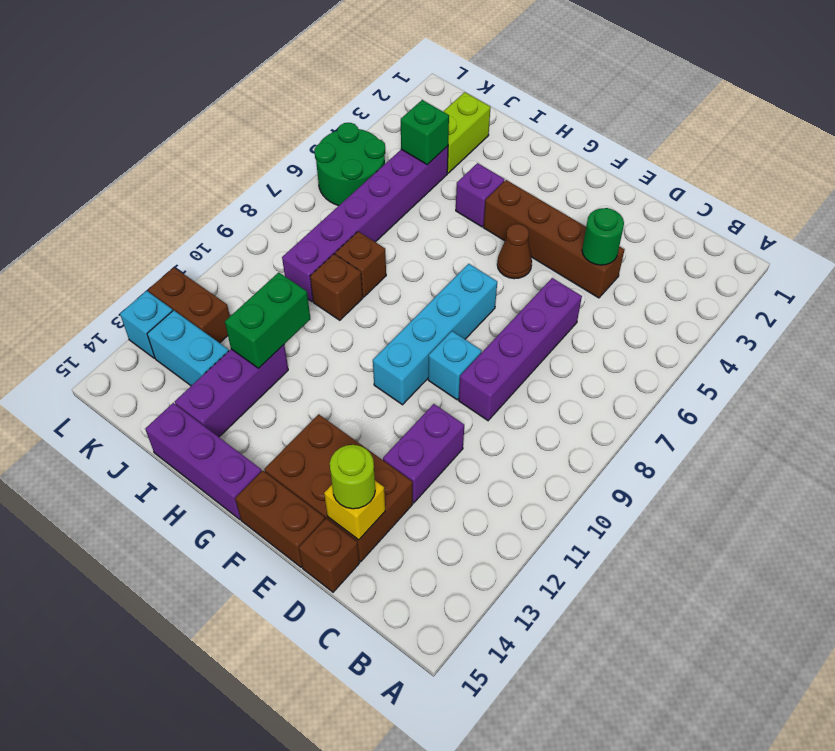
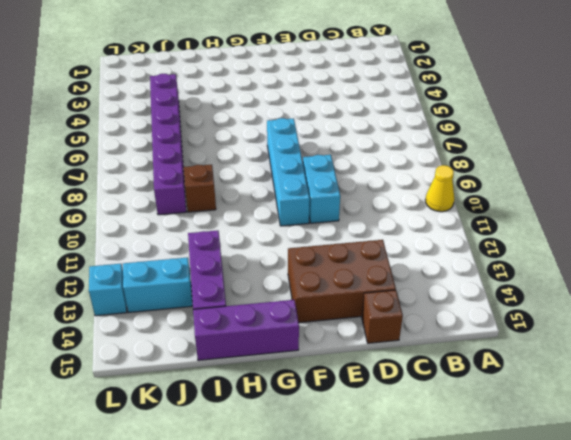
yellow 1x1 cone [425,165,454,212] -> none
cyan 1x2 brick [303,155,340,223] -> cyan 1x1 brick [428,331,482,400]
none -> brown 1x4 brick [483,180,625,298]
none -> purple 1x4 brick [459,278,582,420]
none -> purple 1x2 brick [383,404,464,503]

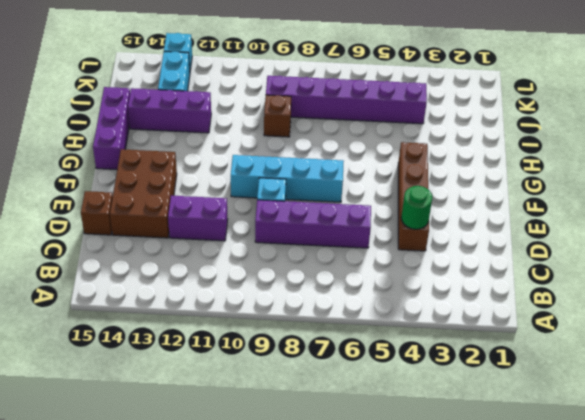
none -> brown 1x2 brick [235,471,325,567]
none -> brown 1x1 cone [497,224,532,279]
none -> purple 1x1 brick [456,163,505,227]

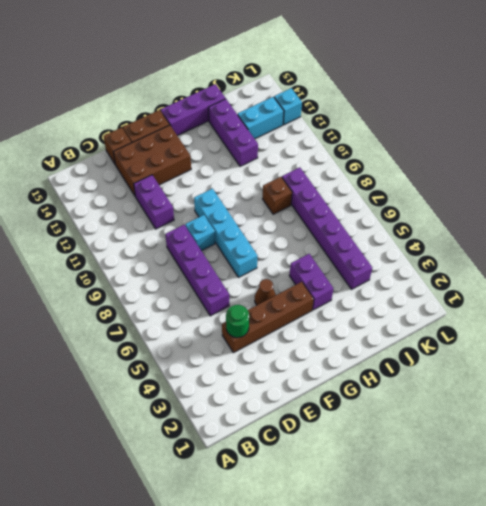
purple 1x2 brick [289,254,333,310] -> purple 1x1 brick [456,163,505,227]
none -> brown 1x1 brick [335,231,386,297]
none -> lime 1x2 brick [443,92,491,173]
none -> green 2x2 round brick [314,123,385,206]

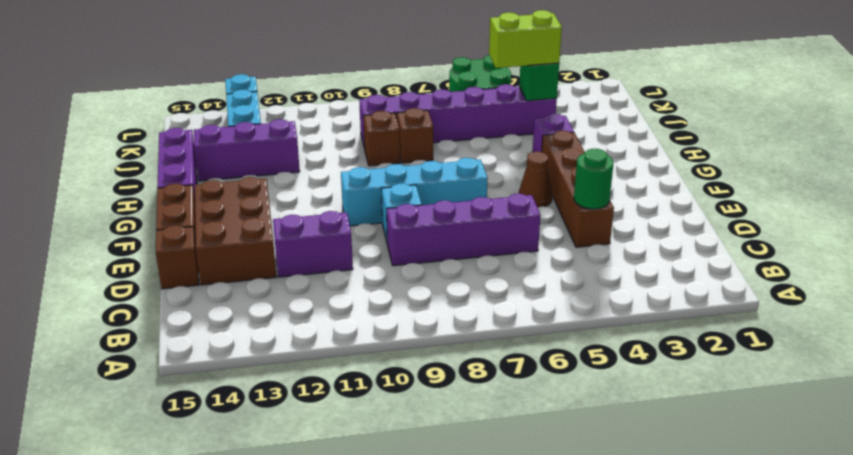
lime 1x2 brick [489,10,562,68] -> lime 1x2 brick moved to [443,92,491,173]
none -> brown 1x2 brick [148,267,230,343]
none -> yellow 1x1 brick [324,481,385,540]
none -> green 1x2 brick [225,272,310,368]

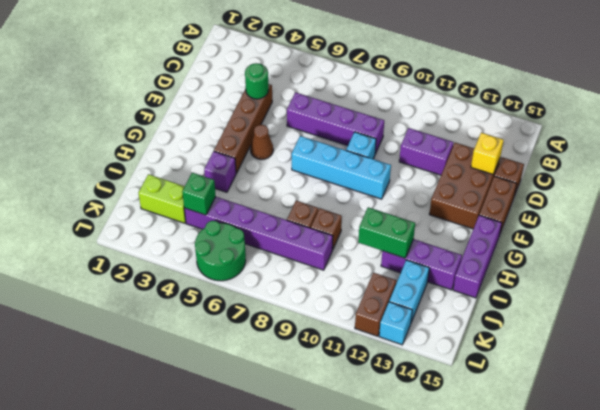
none -> lime 1x1 round brick [330,445,375,509]

